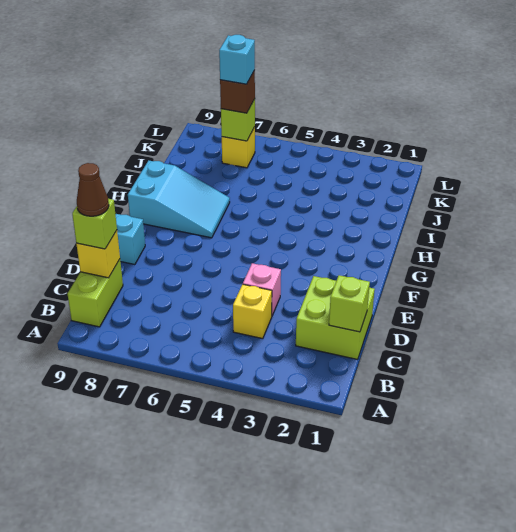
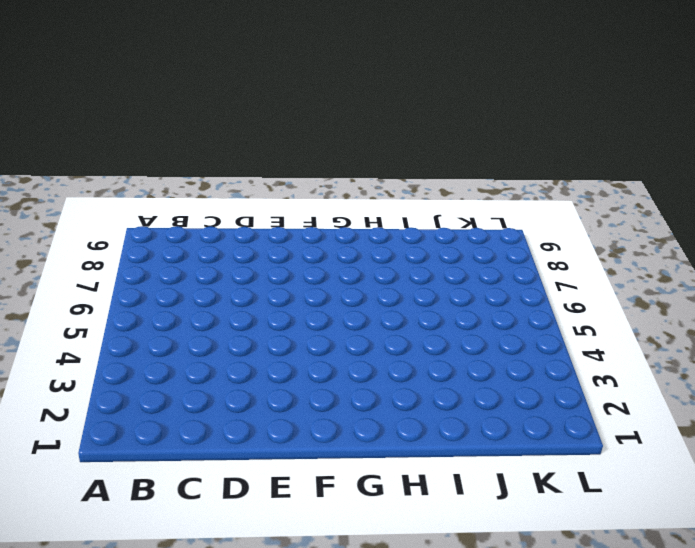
none -> lime 1x2 brick [68,259,123,327]
none -> lime 2x2 brick [296,276,375,359]
none -> yellow 1x1 brick [233,284,272,339]

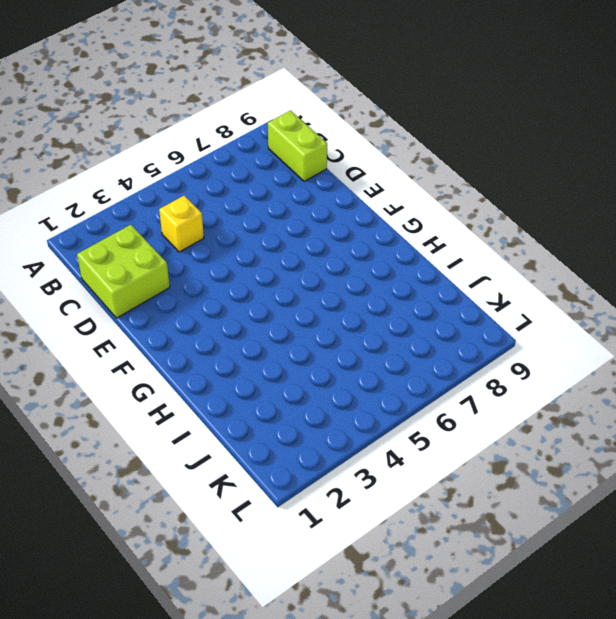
none -> pink 1x1 brick [243,263,281,316]
none -> cyan 1x1 brick [115,214,145,265]
none -> cyan 2x3 slope [128,160,230,238]

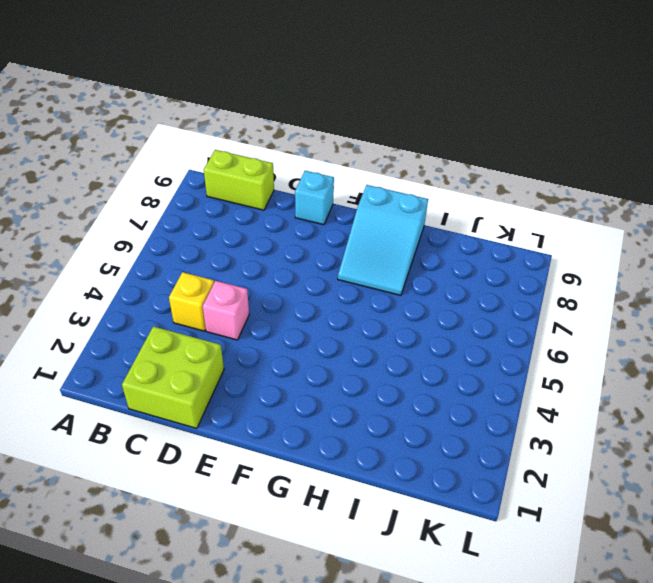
none -> yellow 1x1 brick [222,127,255,168]
none -> lime 1x1 brick [329,275,370,332]
none -> yellow 1x1 brick [76,231,120,278]

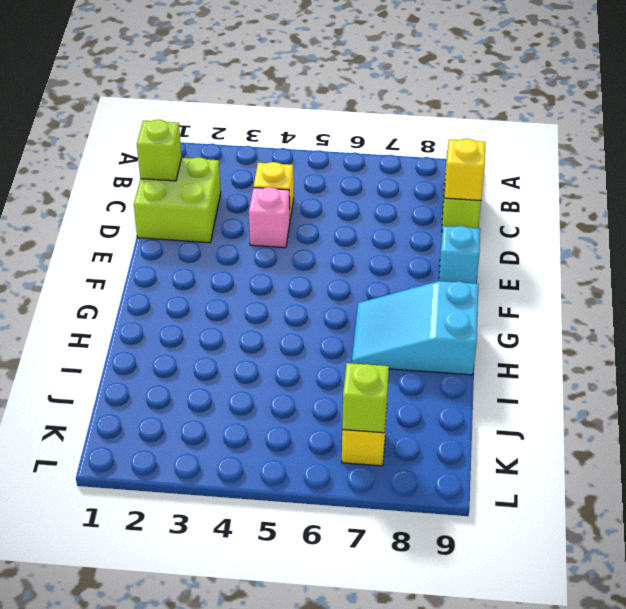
none -> lime 1x1 brick [72,199,117,249]
none -> brown 1x1 brick [220,71,255,113]
none -> brown 1x1 cone [77,163,109,216]

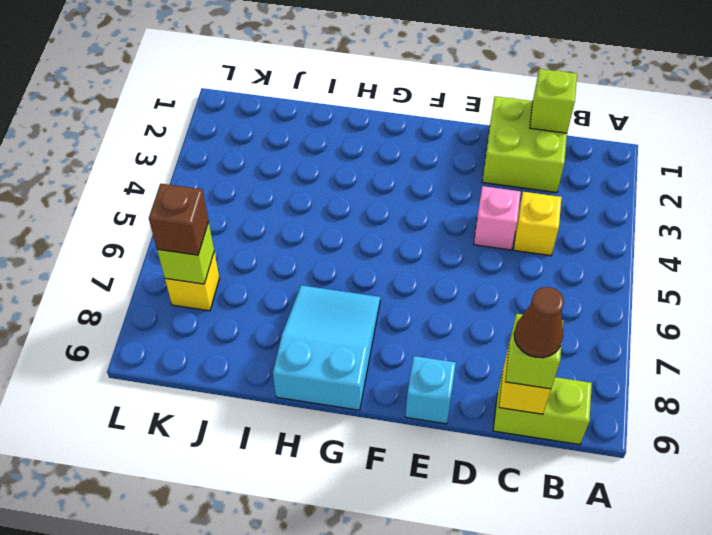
none -> cyan 1x1 brick [219,35,255,84]

